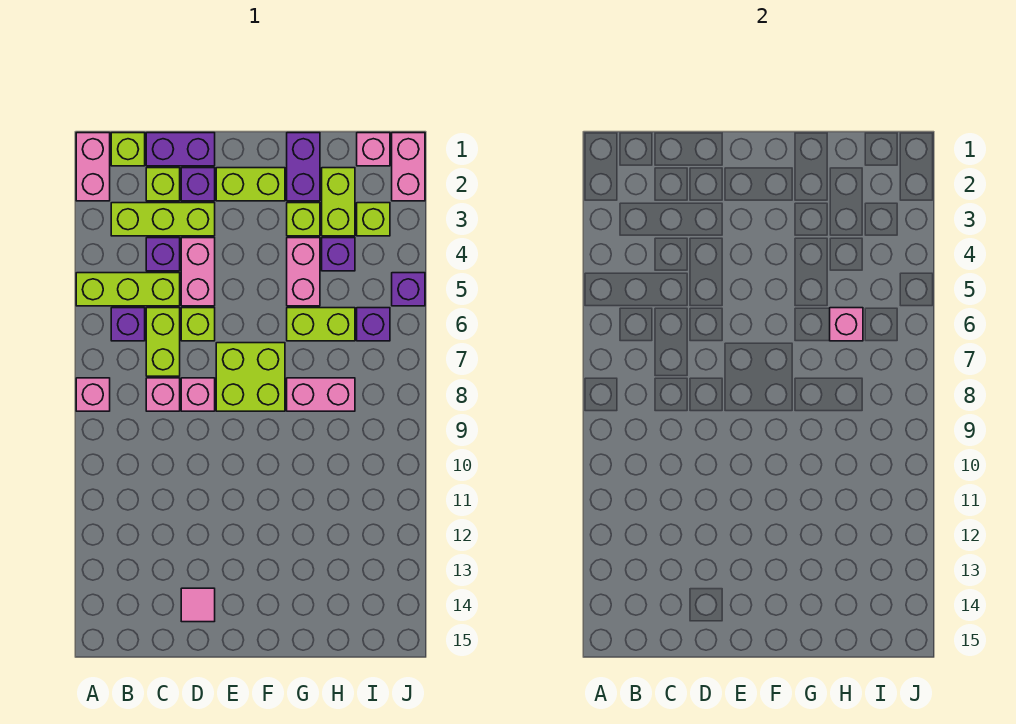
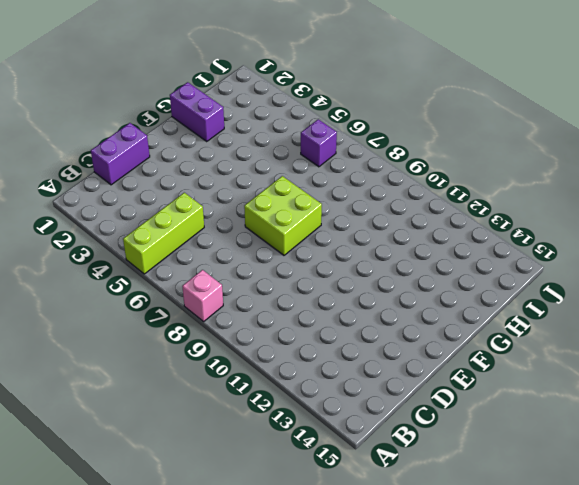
none -> pink 1x2 brick [76,133,110,201]
none -> lime 1x1 brick [111,133,145,166]
none -> lime 1x3 brick [111,203,215,236]
none -> purple 1x1 brick [111,308,145,341]

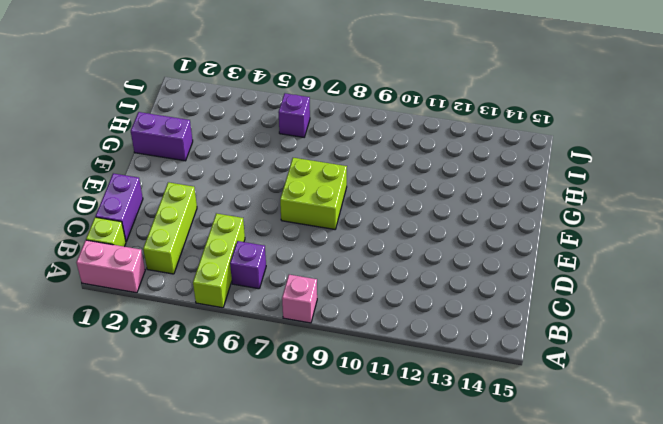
none -> lime 1x1 brick [146,168,180,201]
none -> purple 1x1 brick [146,238,180,271]
none -> lime 1x2 brick [146,308,180,376]
none -> pink 1x1 brick [146,378,180,411]

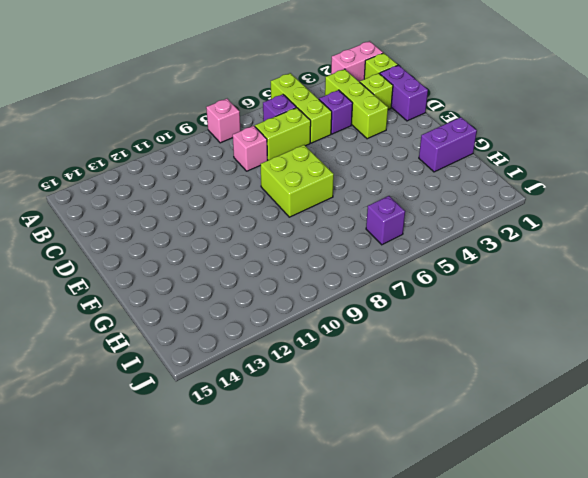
none -> purple 1x1 brick [181,168,215,201]
none -> pink 1x2 brick [181,238,215,306]
none -> lime 1x1 brick [181,308,215,341]
none -> pink 1x1 brick [181,378,215,411]

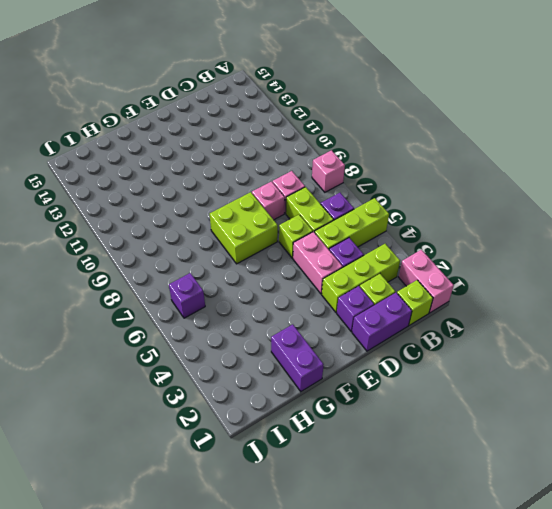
none -> pink 1x1 tile [181,588,215,622]
none -> lime 1x2 brick [216,168,285,201]
none -> lime 1x1 brick [287,203,320,236]
none -> pink 1x2 brick [287,238,320,306]

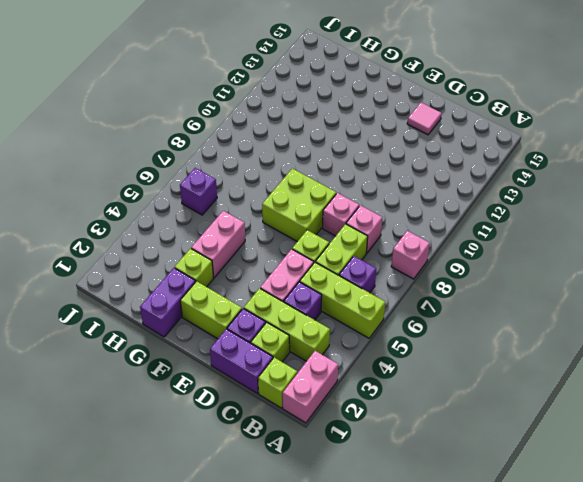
none -> lime 1x2 brick [287,308,355,341]
none -> pink 1x2 brick [287,378,355,411]
none -> lime 1x2 brick [322,168,355,236]
none -> purple 1x1 brick [322,238,355,271]

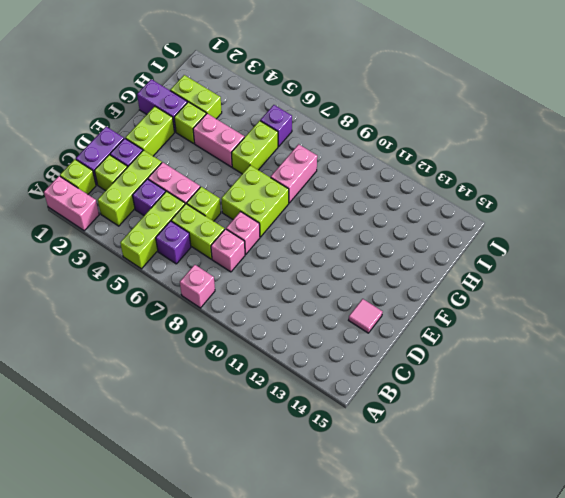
none -> purple 1x1 brick [322,238,355,271]
none -> pink 1x1 brick [357,133,390,166]
none -> lime 1x1 brick [357,203,390,236]
none -> pink 1x2 brick [392,133,425,201]

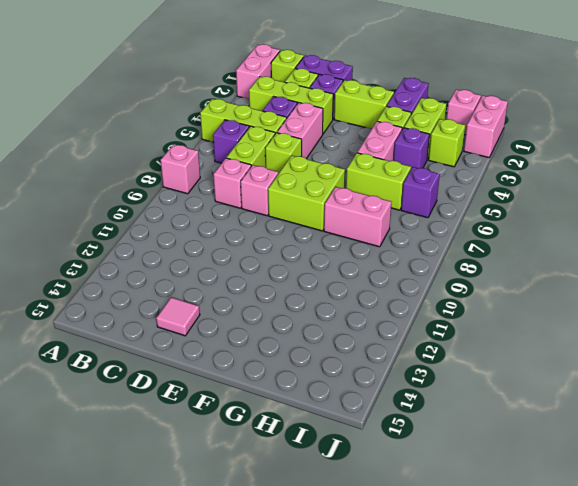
none -> purple 1x1 brick [392,273,425,306]
none -> pink 1x1 brick [830,308,863,341]

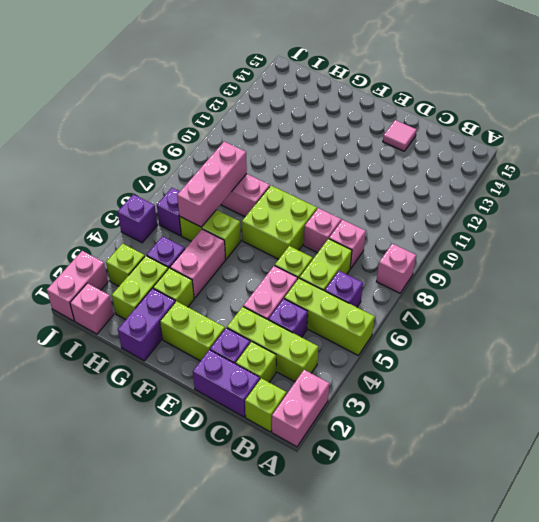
pink 1x3 brick [177,142,247,227] -> pink 1x1 brick [830,308,863,341]

